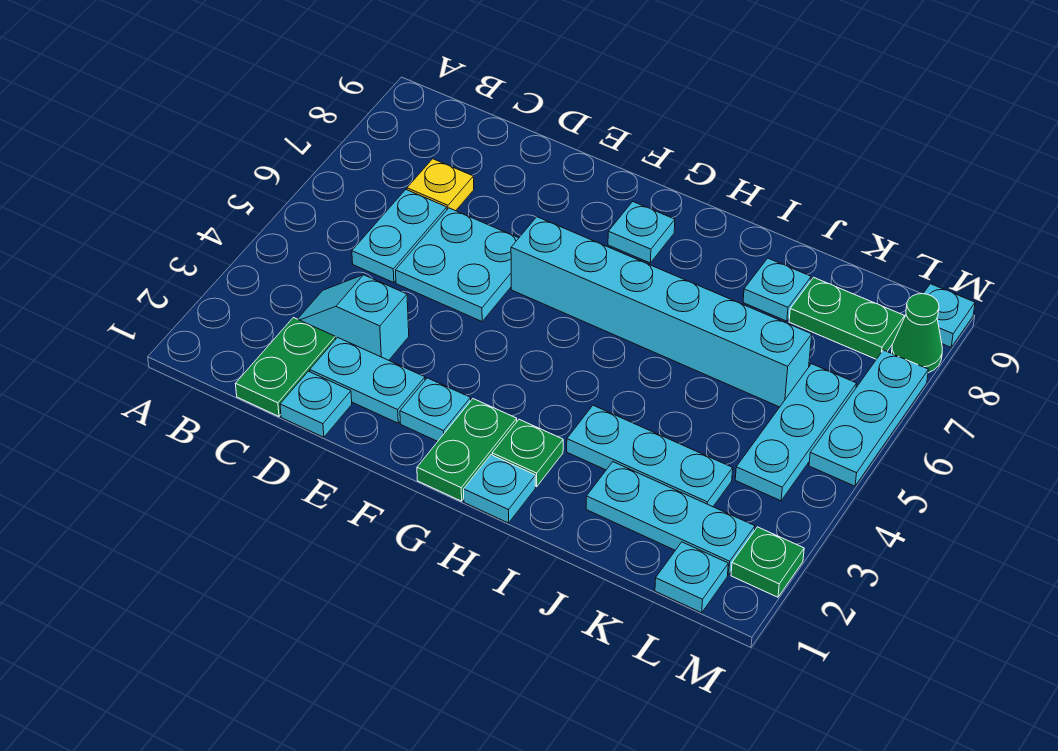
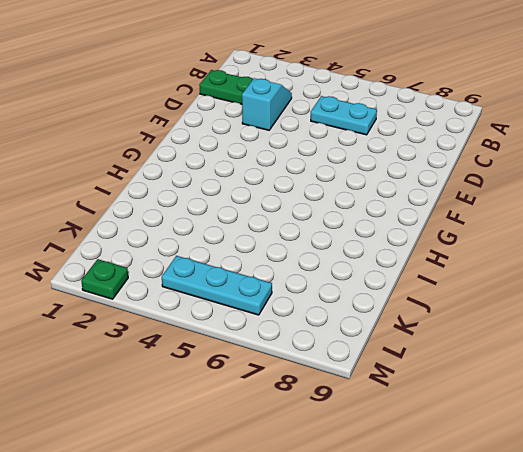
none -> yellow 1x1 plate [407,159,474,211]
none -> cyan 1x1 plate [280,371,352,437]
none -> cyan 1x2 plate [310,337,425,423]

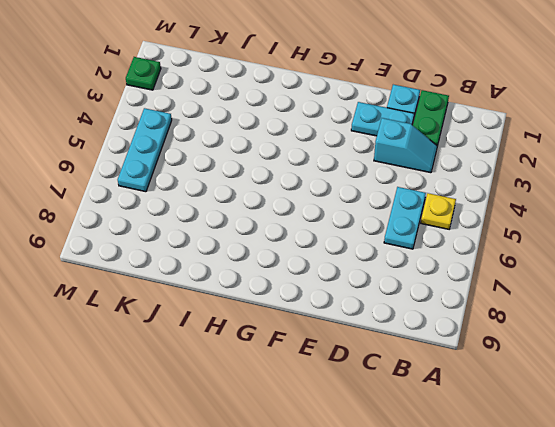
yellow 1x1 plate [421,193,456,229] -> yellow 1x1 plate moved to [407,159,474,211]
none -> cyan 2x2 plate [396,208,518,321]
none -> cyan 1x1 plate [400,378,471,441]
none -> cyan 1x6 brick [511,217,812,407]

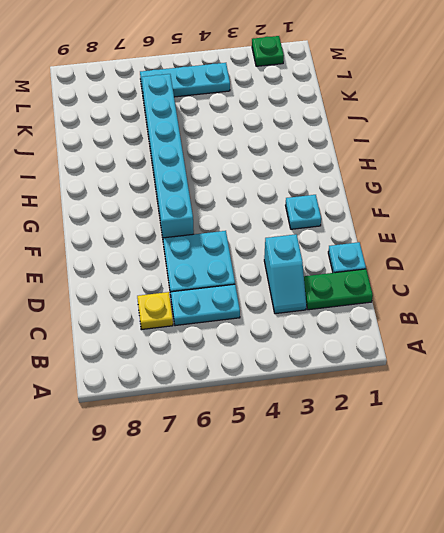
none -> cyan 1x2 plate [310,337,425,423]
none -> green 1x2 plate [417,399,517,501]
none -> cyan 1x1 plate [608,202,675,263]

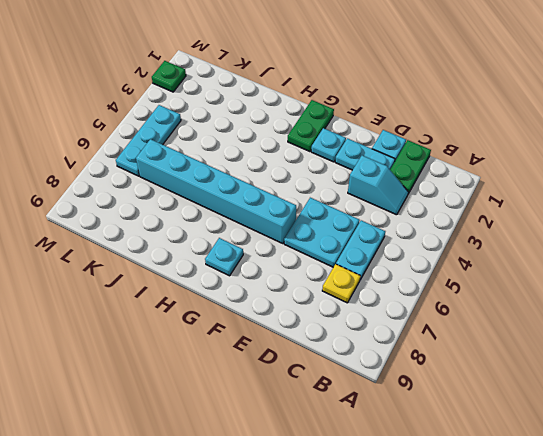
none -> cyan 1x1 plate [464,455,535,523]
none -> green 1x1 plate [492,419,563,487]
none -> cyan 1x3 plate [567,405,733,507]

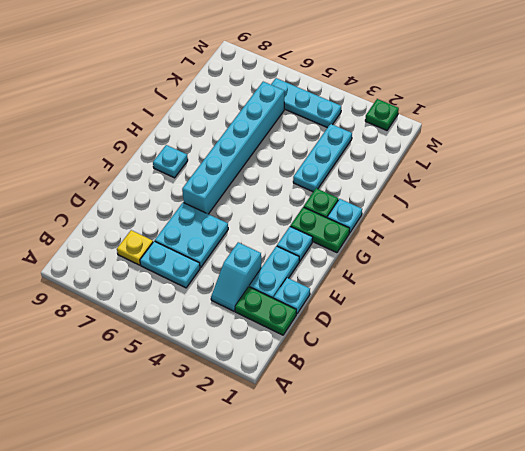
none -> cyan 1x3 plate [586,462,755,575]
none -> cyan 1x1 plate [743,258,811,321]
none -> green 1x2 plate [789,277,905,359]

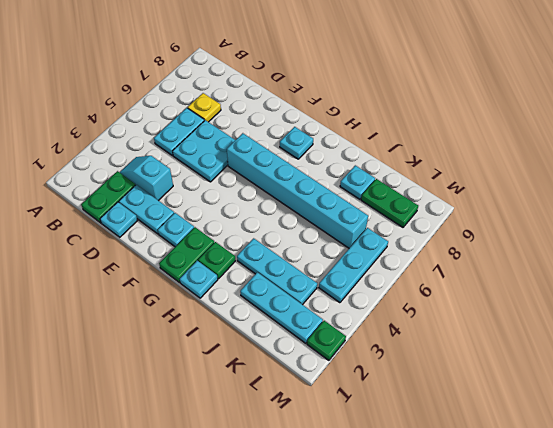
none -> cyan 1x1 plate [655,542,728,613]
none -> cyan 1x3 plate [809,350,928,486]
none -> green 1x1 cone [892,294,942,373]

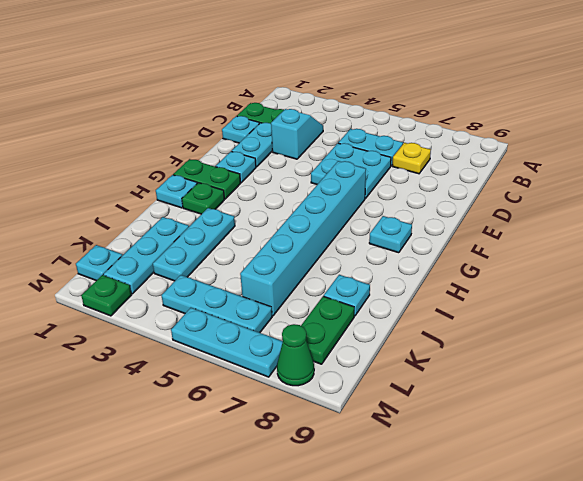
none -> cyan 1x1 plate [923,284,975,347]

